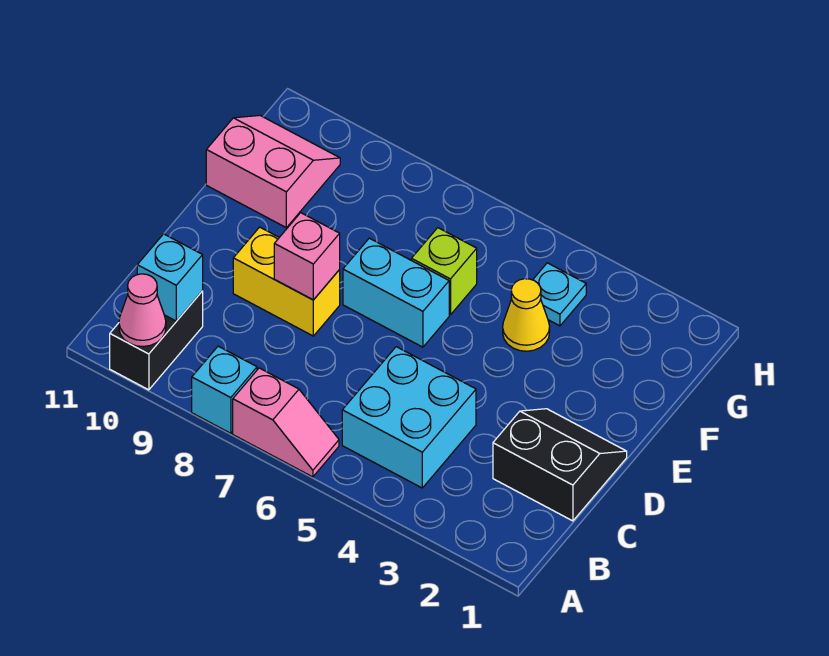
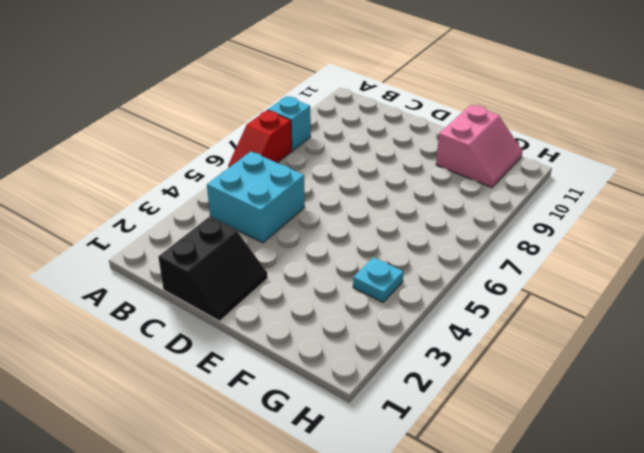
red 1x2 slope [228,110,292,168] -> pink 1x2 slope [233,368,339,477]
none -> black 1x2 brick [110,291,203,390]
none -> yellow 1x2 brick [233,227,340,336]
none -> cyan 1x2 brick [343,238,449,347]

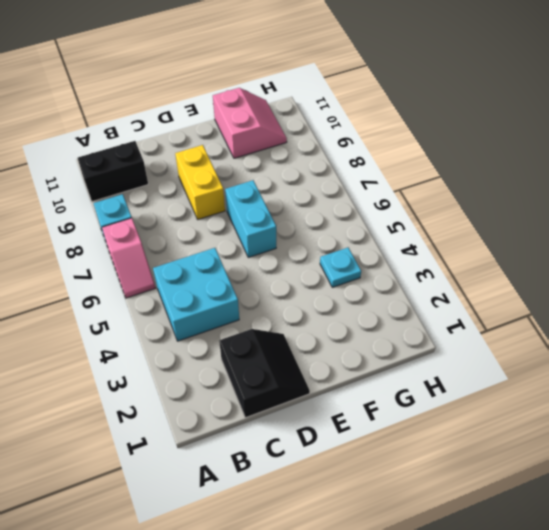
none -> yellow 1x1 cone [503,279,550,351]
none -> lime 1x1 brick [411,228,477,315]
none -> pink 1x1 cone [119,274,166,347]

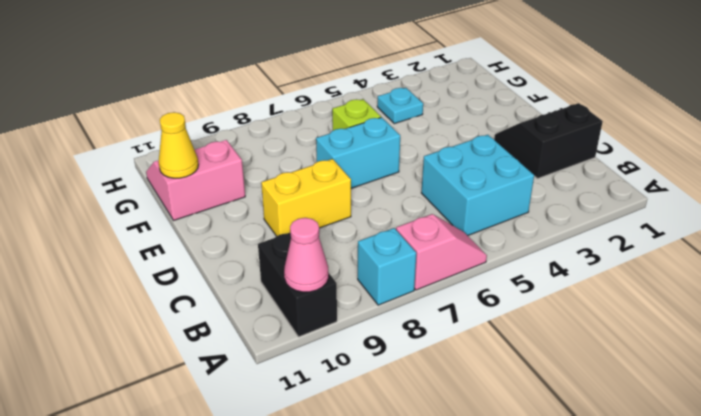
yellow 1x1 cone [159,112,198,178] -> yellow 1x1 cone moved to [503,279,550,351]
none -> cyan 1x1 brick [137,234,203,321]
none -> pink 1x1 brick [274,213,340,300]

